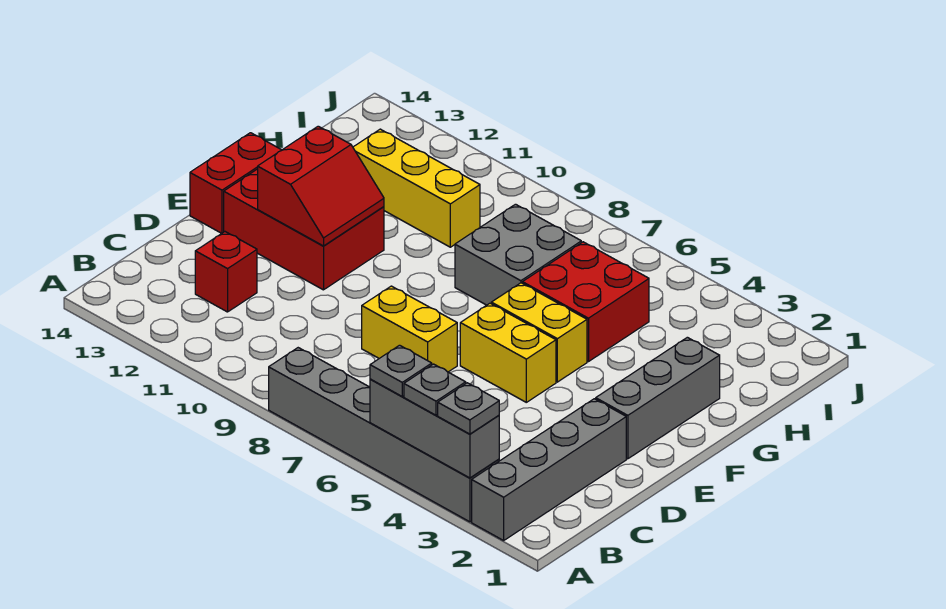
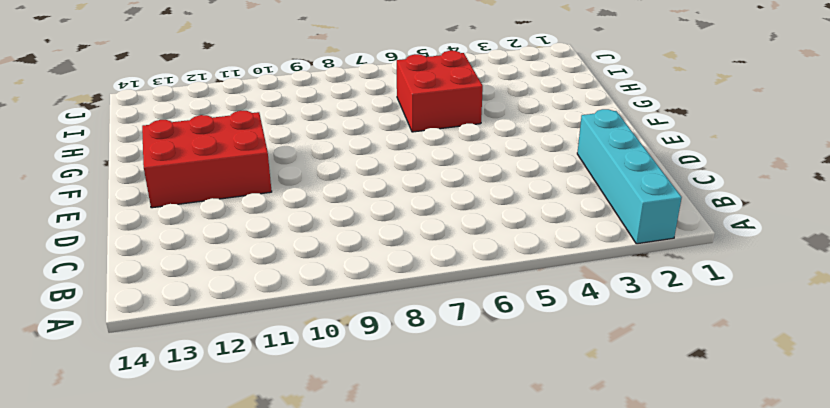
cyan 1x4 brick [577,109,682,244] -> grey 1x4 brick [472,399,626,540]
none -> grey 1x6 brick [269,348,499,522]
none -> red 1x1 brick [195,232,257,312]
none -> yellow 1x2 brick [362,286,457,372]

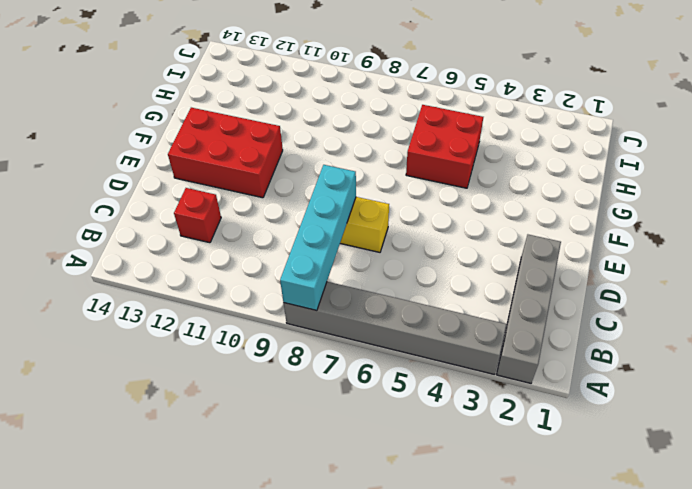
cyan 1x4 brick [280,165,356,311] -> none
none -> grey 1x3 brick [596,337,720,459]
none -> yellow 1x2 brick [460,303,556,402]
none -> red 1x2 brick [190,133,281,233]

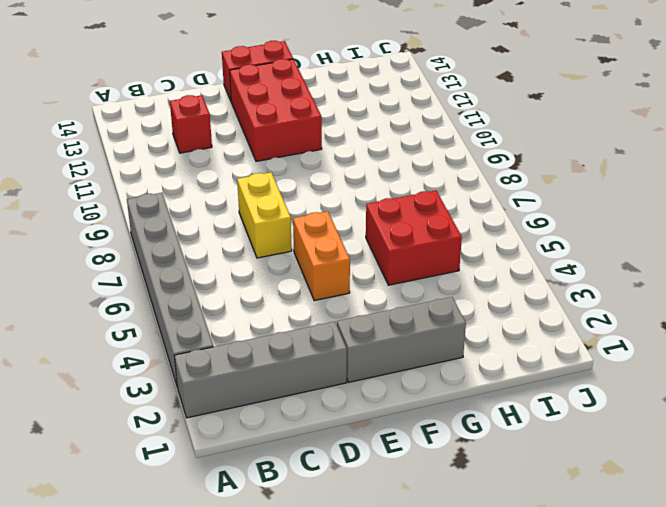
orange 1x2 brick [293,211,350,301] -> yellow 1x2 brick [460,303,556,402]
none -> yellow 1x2 brick [491,283,587,382]
none -> grey 2x2 brick [455,204,581,305]
none -> yellow 1x3 brick [353,129,480,247]

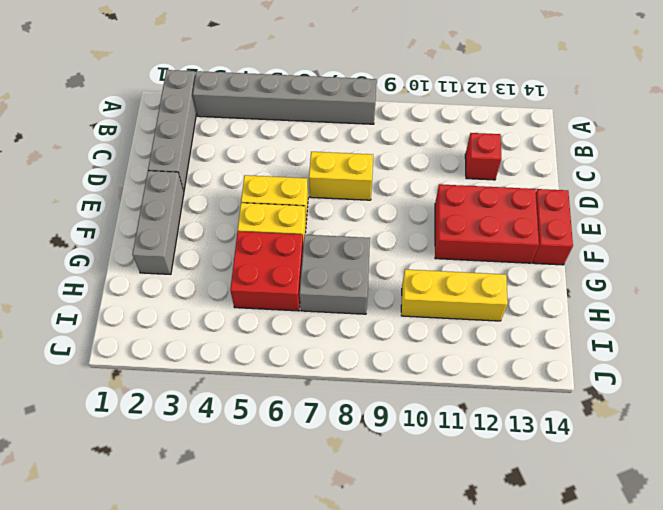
none -> grey 1x3 brick [370,379,499,478]
none -> red 2x2 slope [258,126,384,246]
none -> grey 1x1 plate [438,383,499,434]

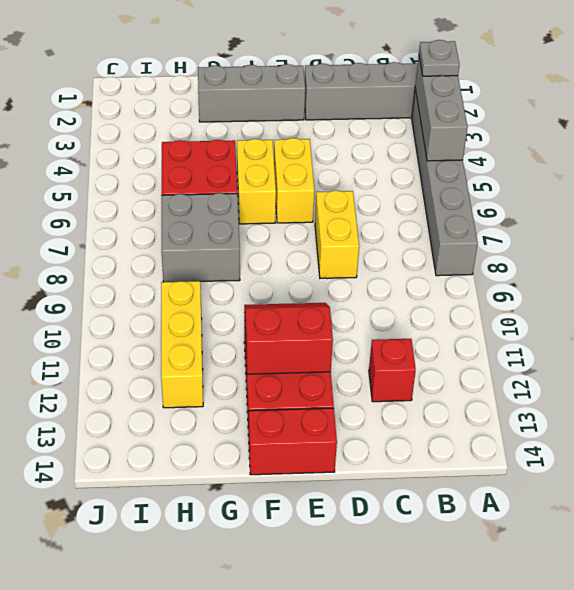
none -> grey 1x1 plate [404,364,466,415]
none -> grey 1x1 plate [370,345,432,396]

